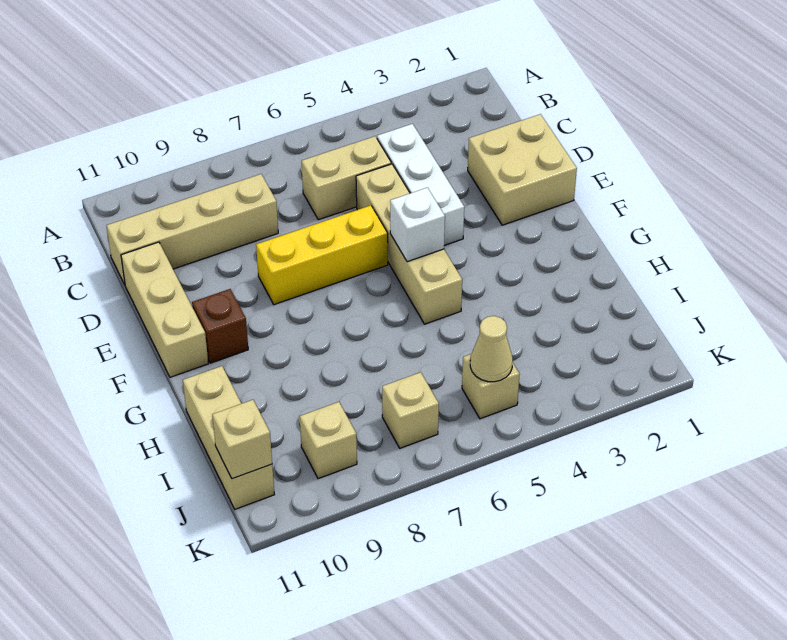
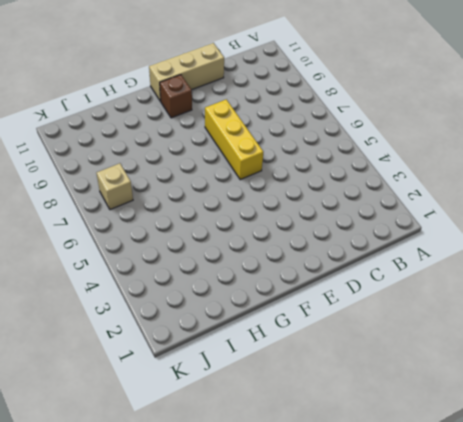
none -> white 1x3 brick [377,124,464,245]
none -> tan 1x2 brick [302,136,391,220]
none -> tan 1x4 brick [106,174,278,284]

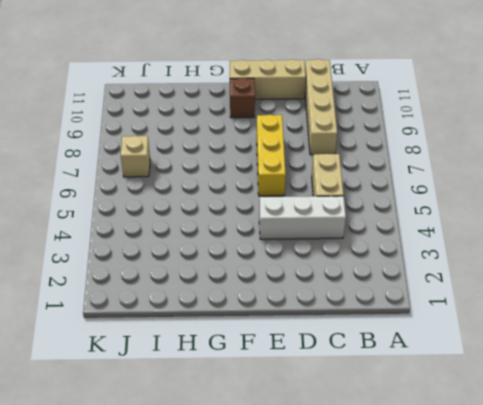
none -> tan 2x2 brick [468,114,577,225]
none -> tan 1x4 brick [356,164,462,324]
none -> tan 1x3 brick [183,366,274,509]

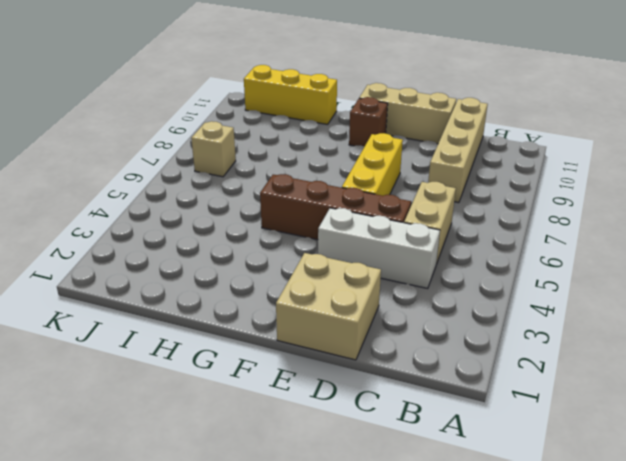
brown 1x4 brick [260,174,411,240] -> tan 1x4 brick [356,164,462,324]
yellow 1x3 brick [244,65,337,125] -> tan 1x3 brick [183,366,274,509]
none -> tan 1x1 brick [462,354,520,419]
none -> tan 1x1 brick [300,402,357,479]
none -> white 1x1 brick [390,188,445,262]

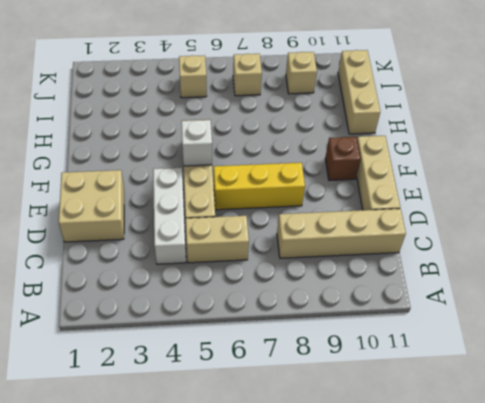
none -> tan 1x1 cone [470,316,513,382]
none -> tan 1x1 brick [212,400,272,479]

